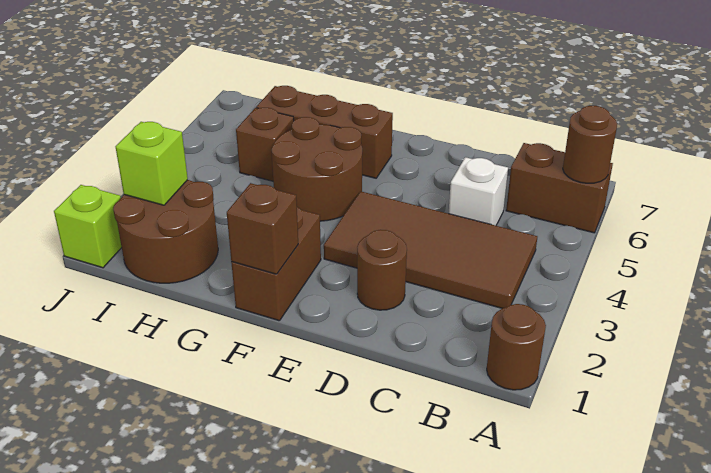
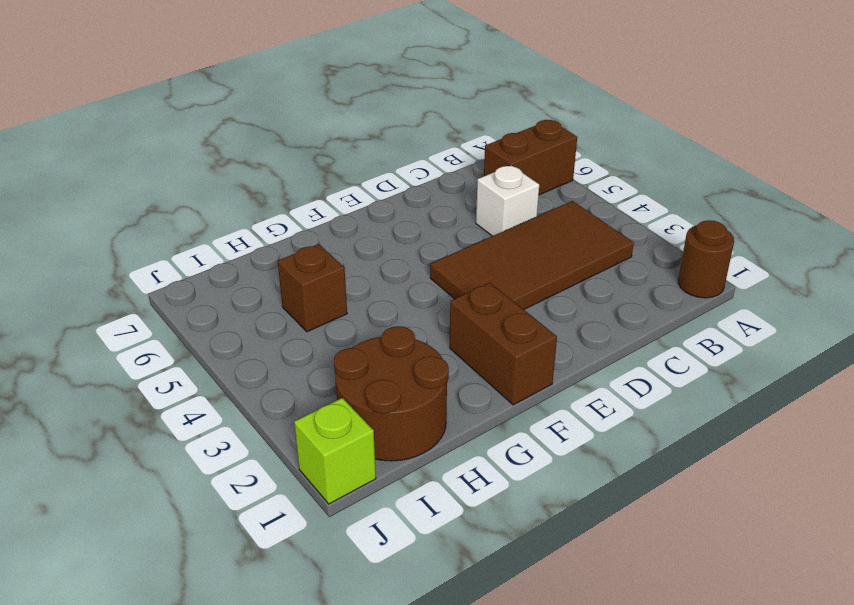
none -> brown 1x1 round brick [357,230,407,310]
none -> brown 2x2 round brick [272,117,362,221]
none -> brown 1x3 brick [256,86,393,178]

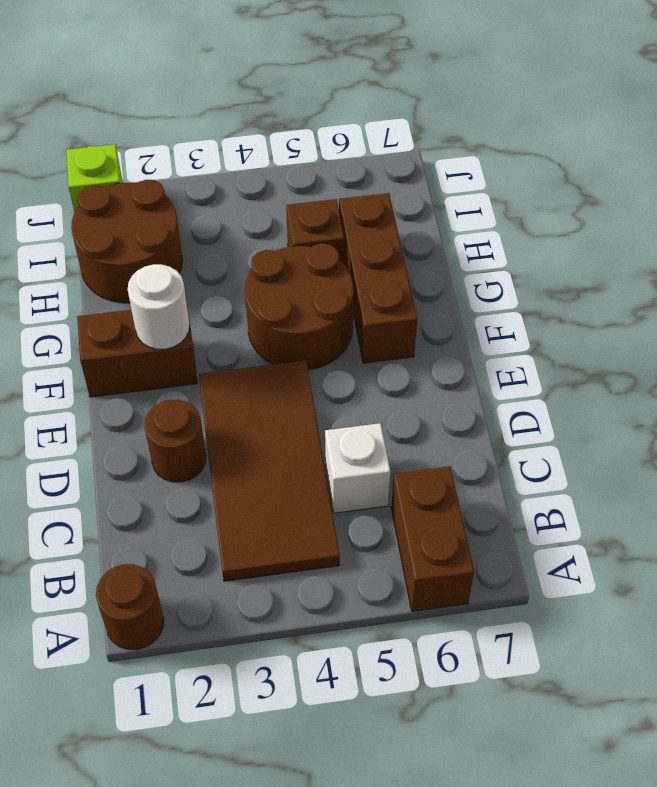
white 1x1 round brick [128,264,189,349] -> none
none -> brown 1x1 round brick [563,106,617,183]
none -> brown 1x1 brick [227,183,298,274]
none -> lime 1x1 brick [115,122,188,205]

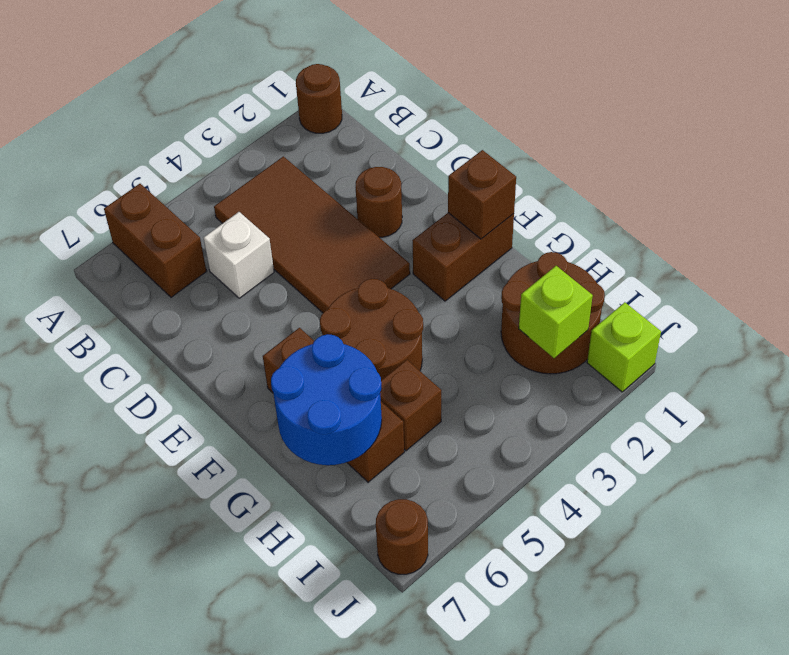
blue 2x2 round brick [271,334,382,465] -> none
brown 1x1 round brick [376,499,428,574] -> brown 1x1 round brick moved to [563,106,617,183]

